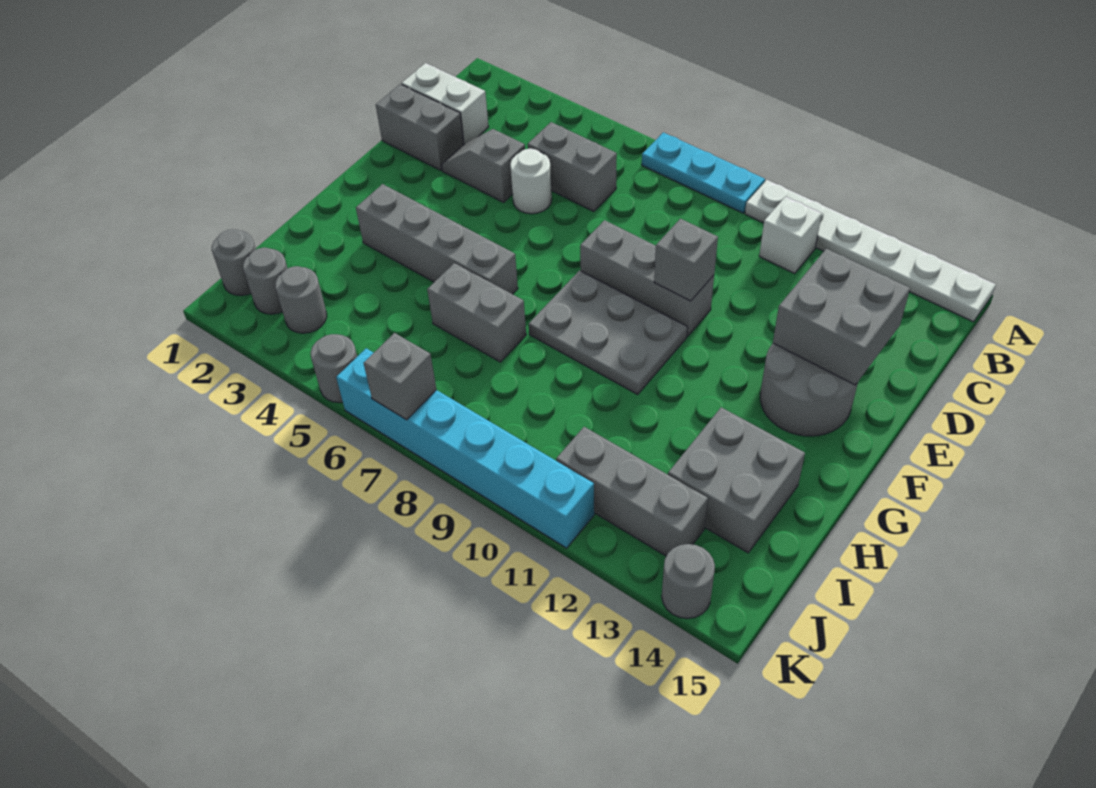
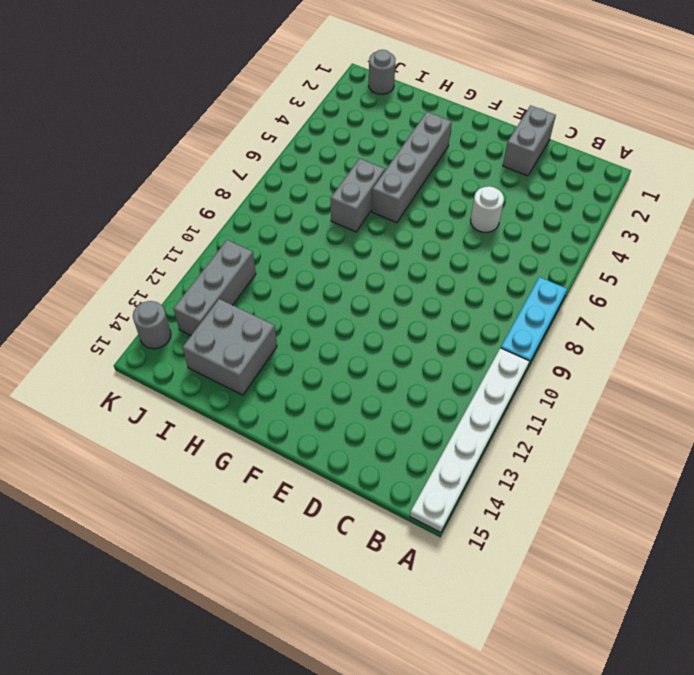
none -> white 1x1 brick [759,196,822,273]
none -> white 1x2 brick [402,63,489,144]
none -> grey 1x2 brick [528,122,617,211]

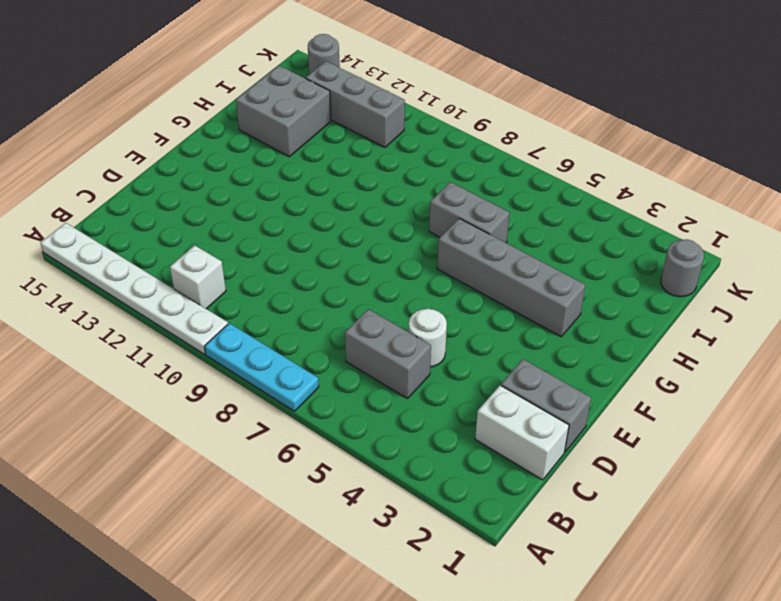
none -> grey 1x2 slope [441,129,525,202]
none -> grey 1x3 brick [580,220,714,336]
none -> grey 2x2 round brick [760,343,858,436]

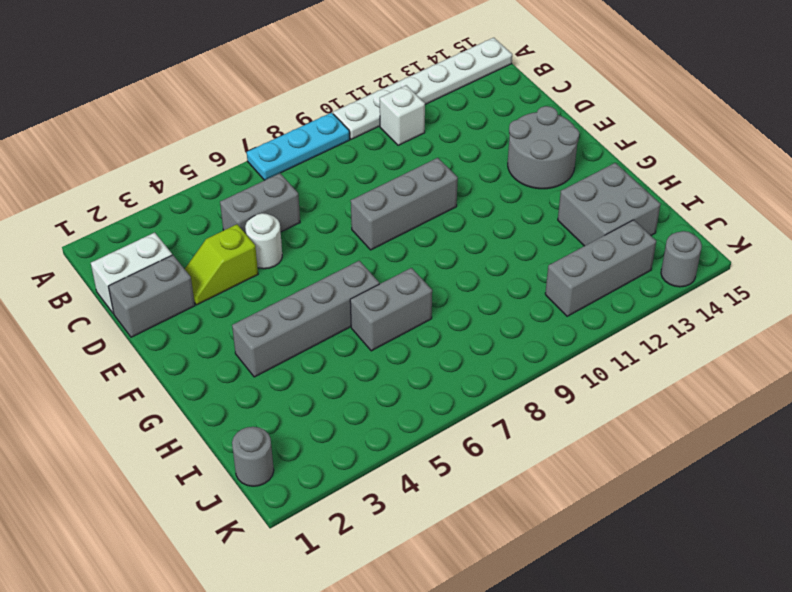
lime 1x2 slope [185,224,258,305] -> grey 1x2 slope [441,129,525,202]
none -> grey 2x3 plate [529,271,688,394]
none -> grey 1x1 round brick [243,248,288,314]
none -> grey 1x1 round brick [275,266,327,333]

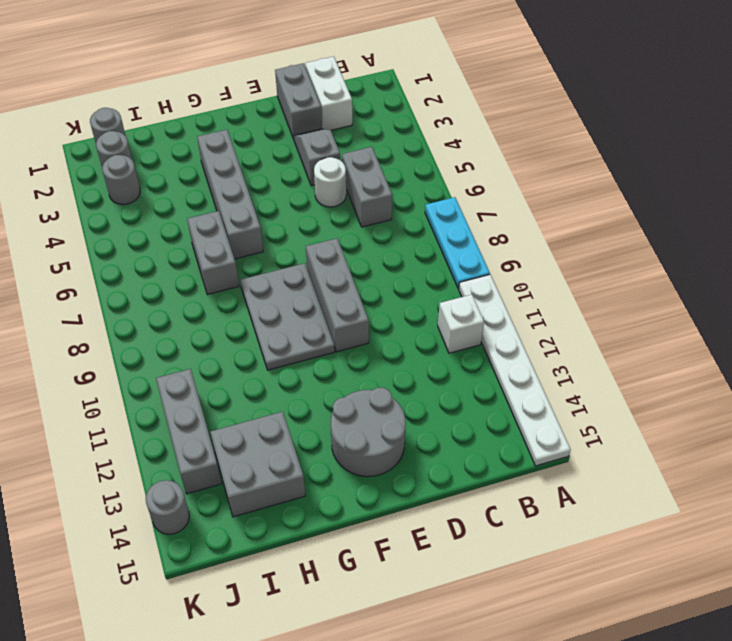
none -> grey 1x1 round brick [311,334,357,403]
none -> cyan 1x6 brick [336,348,594,548]
none -> grey 2x2 brick [773,249,910,385]

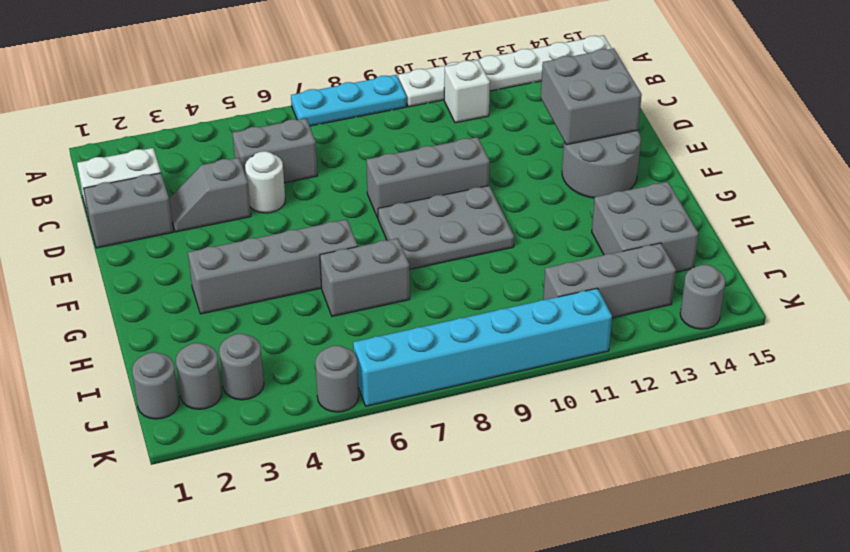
none -> grey 1x1 brick [654,219,718,301]
none -> grey 1x1 brick [364,333,436,420]

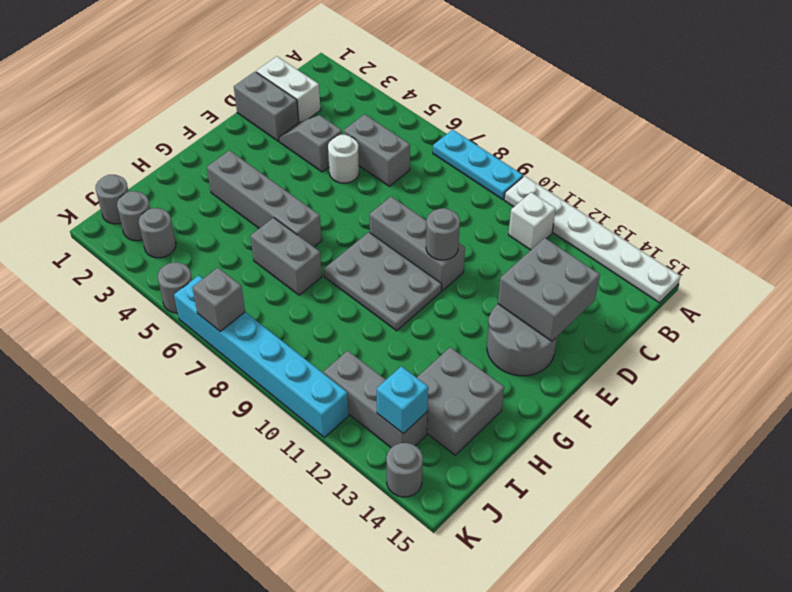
grey 1x1 round brick [426,208,460,260] -> grey 1x1 brick [654,219,718,301]
cyan 1x1 brick [377,366,428,434] -> none

